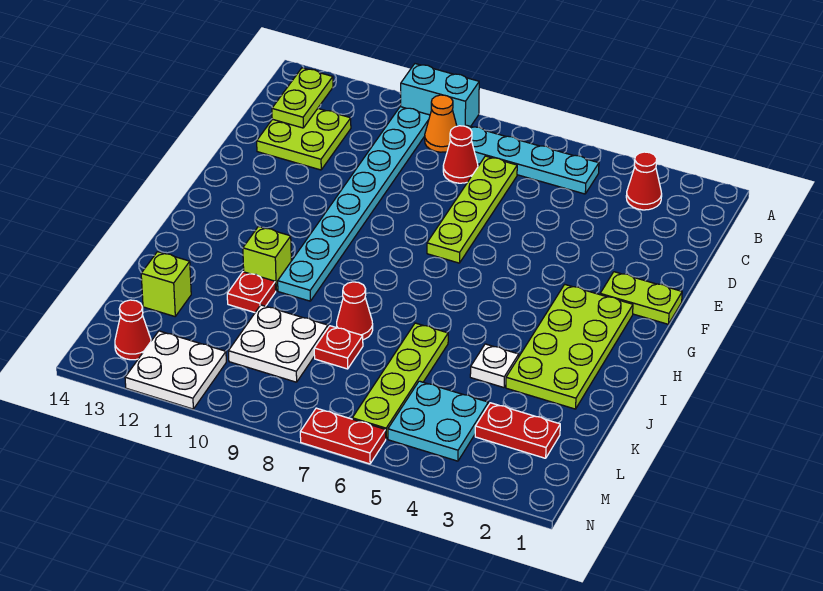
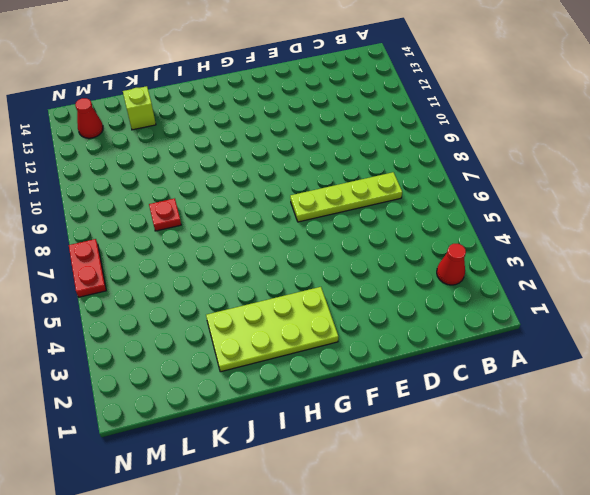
none -> cyan 1x2 brick [401,64,479,126]
none -> cyan 1x4 plate [466,125,599,194]
none -> orange 1x1 cone [425,95,457,152]

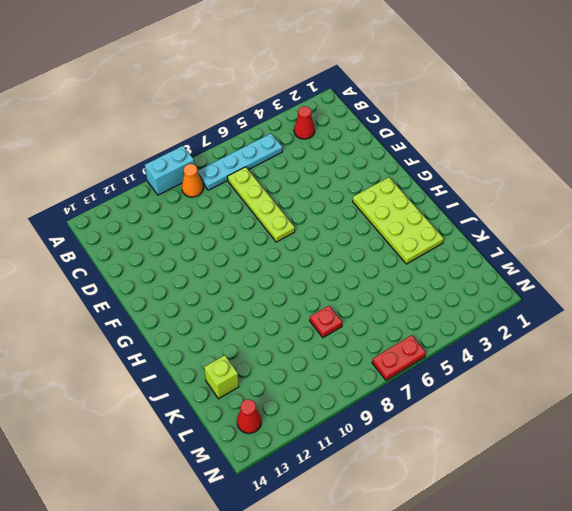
none -> cyan 1x8 plate [278,107,430,301]
none -> red 1x1 cone [443,126,478,183]
none -> lime 2x2 plate [257,109,351,170]

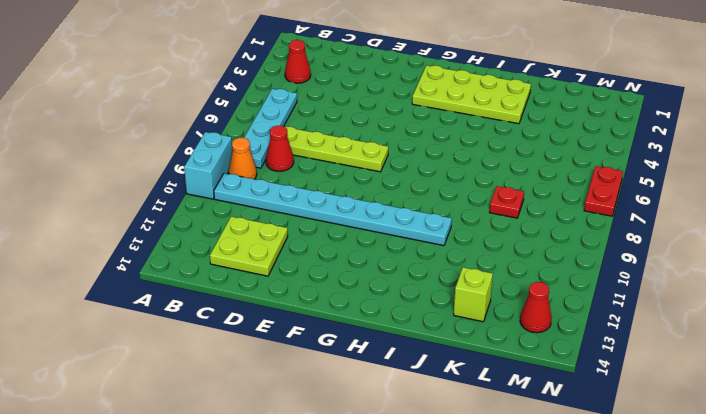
none -> lime 1x2 plate [600,272,682,324]
none -> lime 1x1 brick [243,226,291,291]
none -> white 1x1 plate [470,344,519,388]

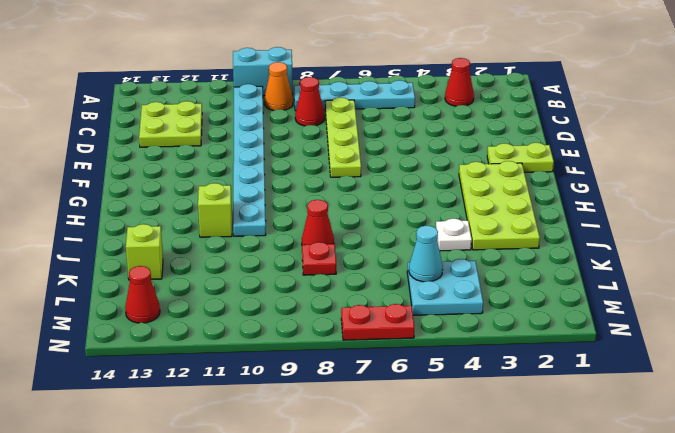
cyan 1x1 cone [409,226,443,282] -> none
none -> lime 1x4 plate [352,323,448,439]
none -> red 1x1 plate [227,272,276,312]
none -> white 2x2 plate [228,305,328,382]

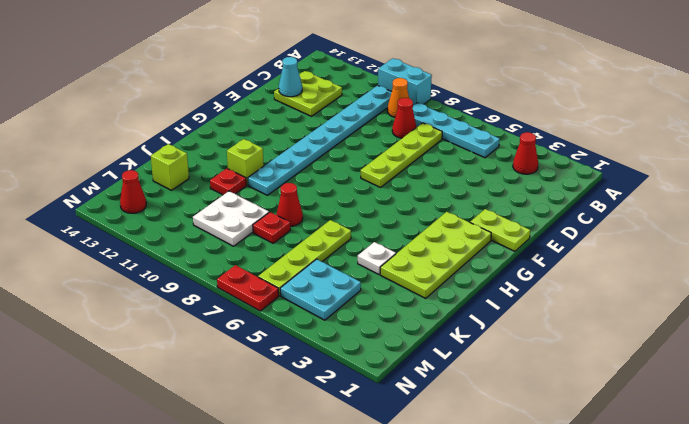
cyan 1x1 cone [279,57,302,97] -> none
none -> red 1x2 plate [475,403,560,458]
none -> white 2x2 plate [125,331,226,409]
none -> lime 1x2 plate [272,68,333,128]

